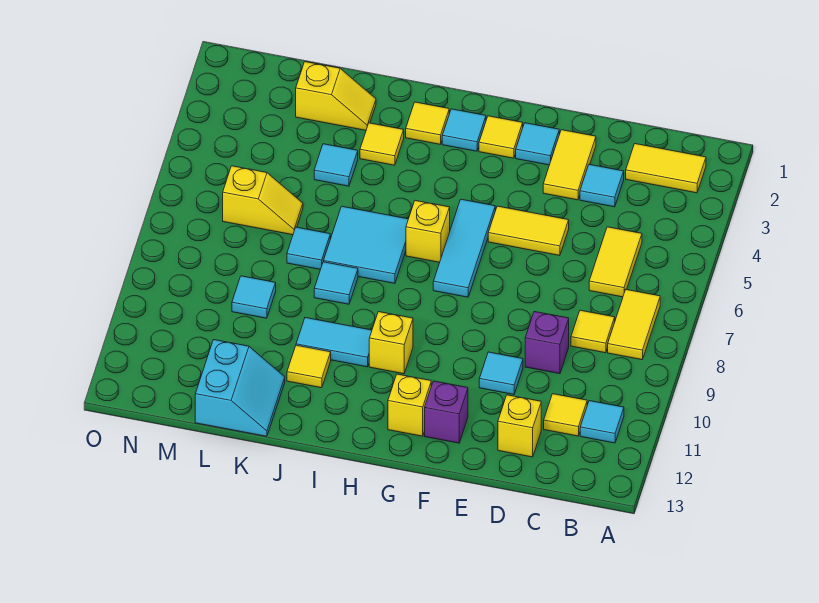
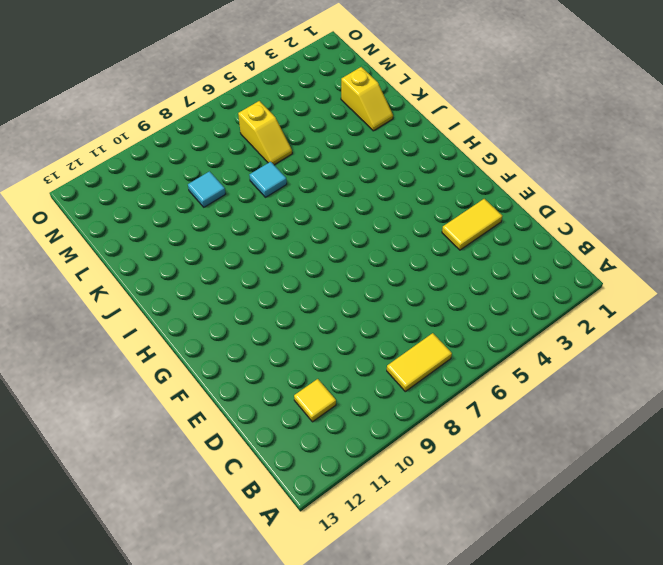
none -> yellow 1x2 tile [626,144,706,193]
none -> cyan 1x1 tile [580,401,624,443]
none -> yellow 1x2 tile [589,227,642,297]
none -> yellow 1x1 tile [571,310,615,353]

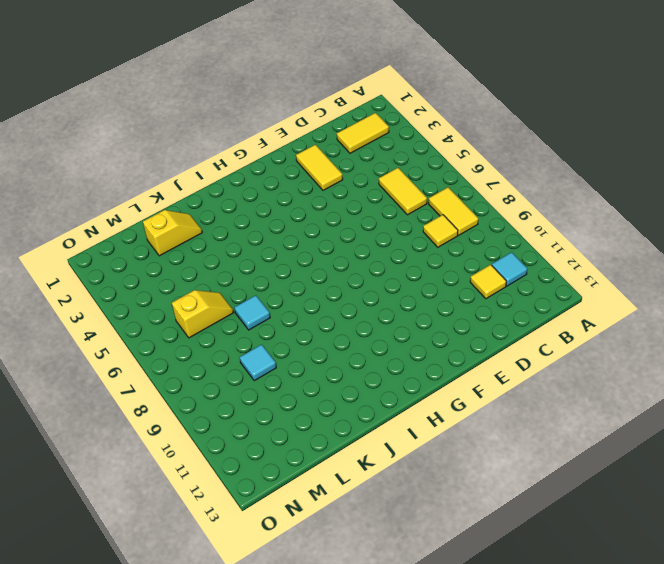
none -> cyan 1x1 tile [580,165,624,207]
none -> purple 1x1 brick [525,312,569,374]
none -> yellow 1x1 brick [498,395,541,457]
none -> yellow 1x2 tile [488,206,569,256]

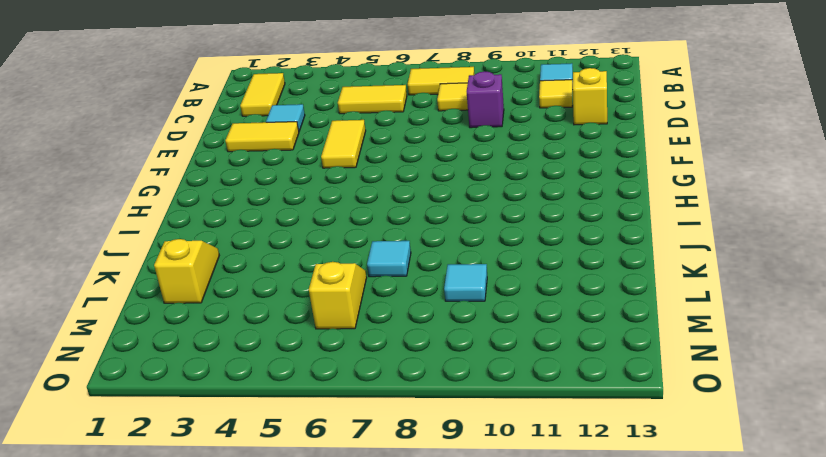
none -> cyan 1x1 tile [479,352,523,394]
none -> cyan 1x1 tile [516,123,559,165]
none -> purple 1x1 brick [425,381,468,443]
none -> yellow 1x1 tile [479,116,523,158]

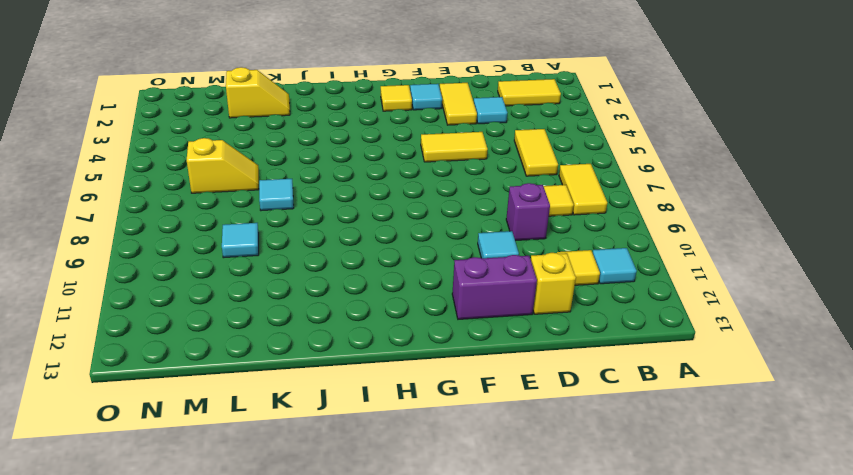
purple 1x2 brick [452,255,537,319] -> purple 1x1 brick [425,381,468,443]
none -> cyan 1x3 tile [433,199,495,297]
none -> yellow 1x1 brick [388,374,431,436]
none -> cyan 1x1 tile [442,109,486,151]
none -> yellow 1x1 brick [406,201,450,262]

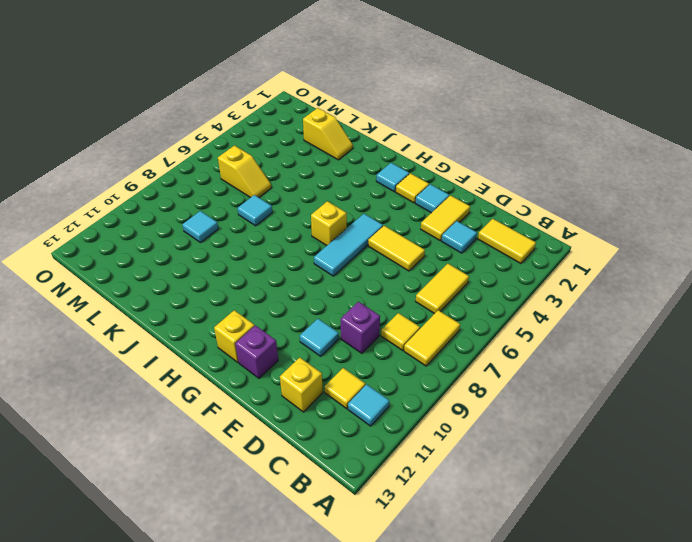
none -> yellow 1x1 brick [369,312,413,374]
none -> yellow 1x1 tile [406,102,449,144]
none -> cyan 2x2 tile [324,206,408,283]
none -> cyan 1x2 tile [296,318,372,367]

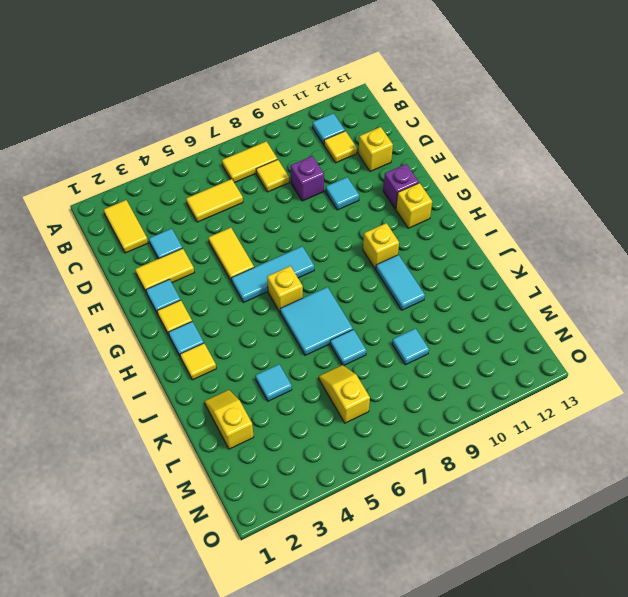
none -> yellow 1x1 tile [360,123,404,165]
none -> cyan 1x1 tile [314,262,358,304]
none -> yellow 1x1 tile [287,345,331,388]
none -> cyan 2x2 slope [195,340,285,436]

